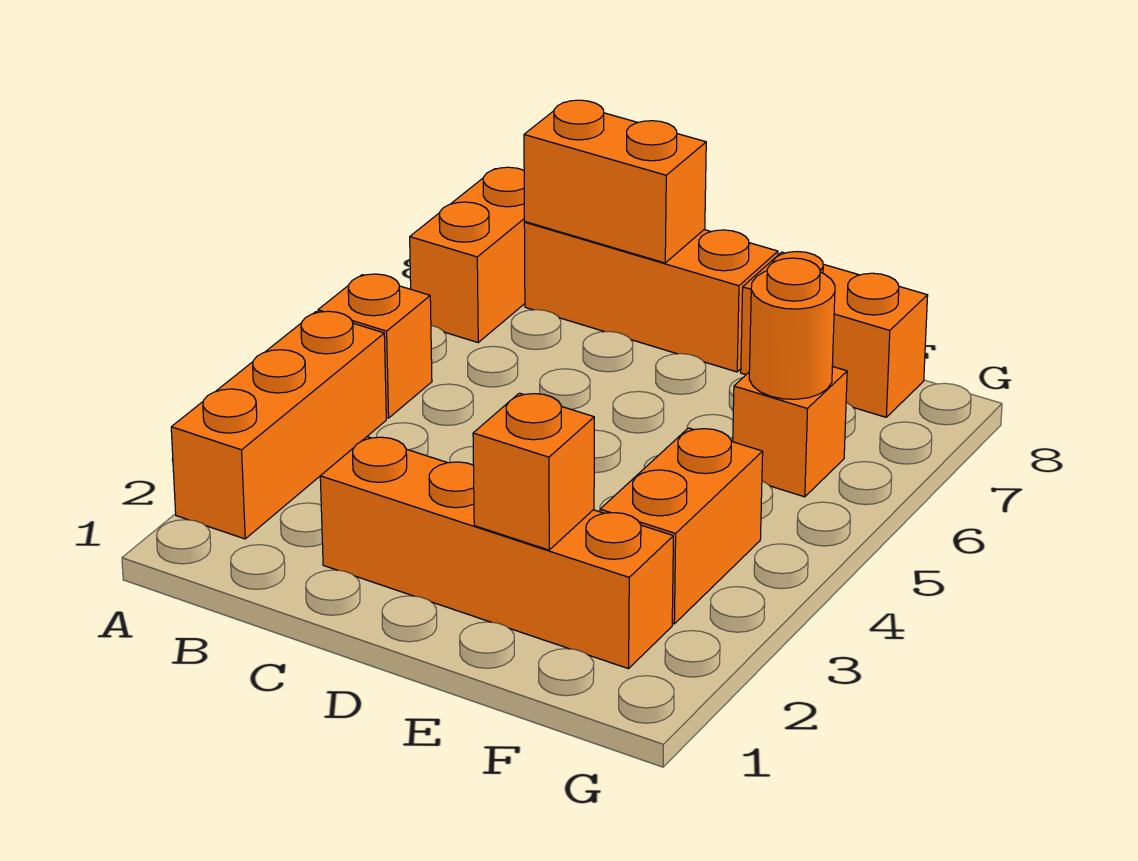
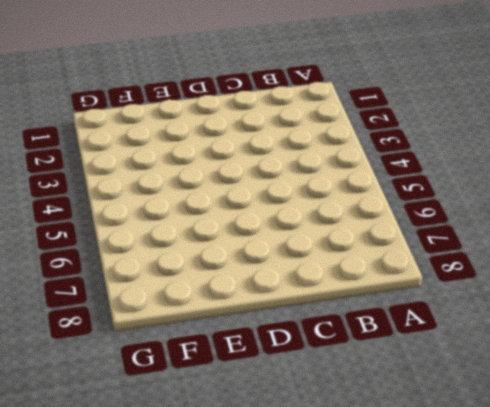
none -> orange 1x3 brick [171,311,386,539]
none -> orange 1x1 brick [318,274,432,418]

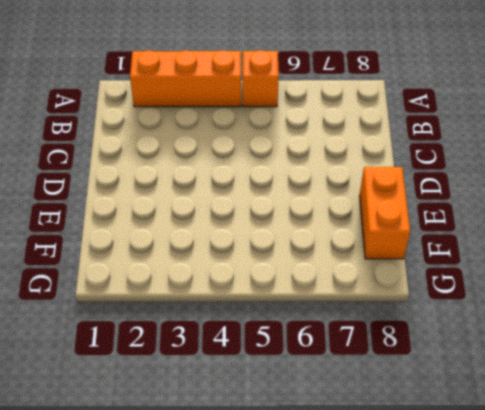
none -> orange 1x2 brick [410,167,525,342]
none -> orange 1x3 brick [524,222,778,372]

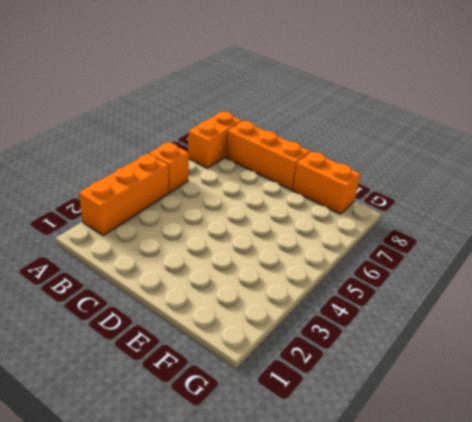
none -> orange 1x4 brick [320,437,673,669]
none -> orange 1x2 brick [600,428,763,624]

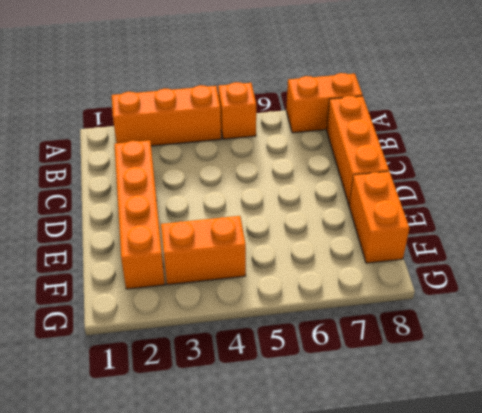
none -> orange 1x1 brick [733,366,847,497]
none -> orange 1x2 brick [524,100,706,263]

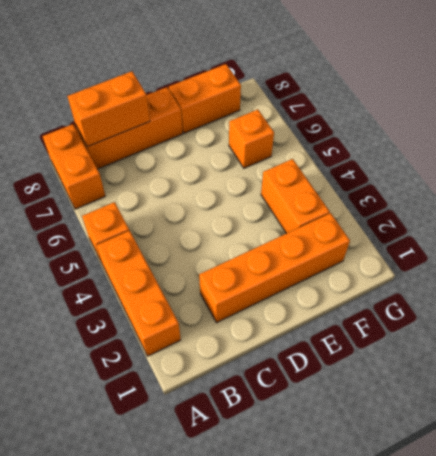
none -> orange 1x1 brick [473,393,594,550]
none -> orange 1x1 round brick [749,258,835,399]

